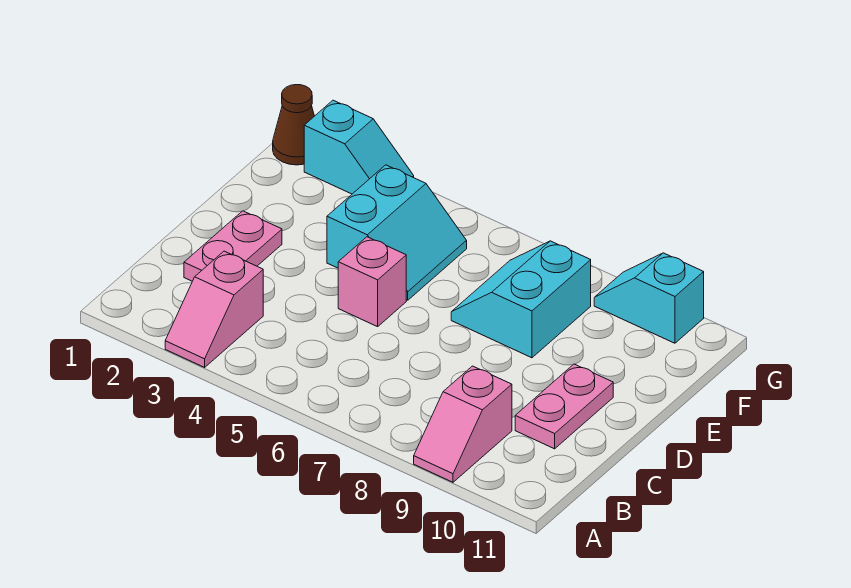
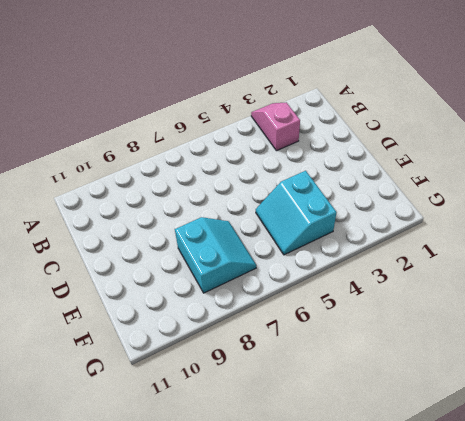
none -> pink 1x2 slope [414,366,512,482]
none -> pink 1x2 plate [184,211,282,281]

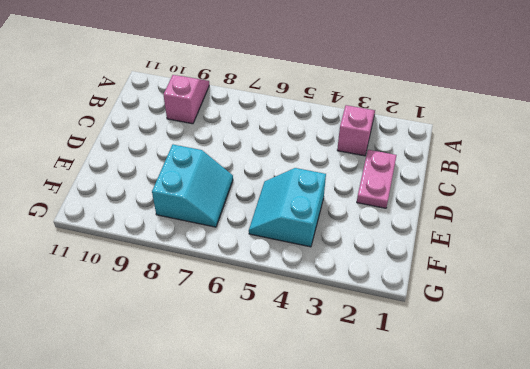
none -> pink 1x2 plate [515,364,613,449]
none -> pink 1x1 brick [338,237,406,327]

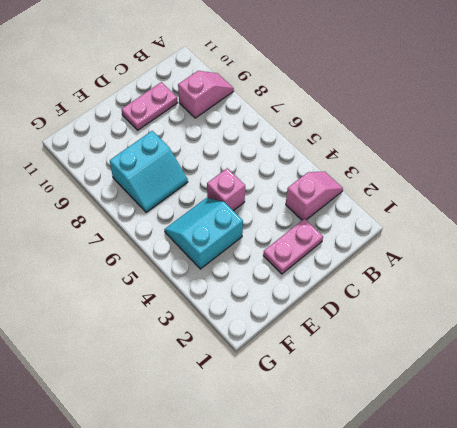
none -> brown 1x1 cone [273,85,314,165]
none -> cyan 1x2 slope [304,100,414,194]

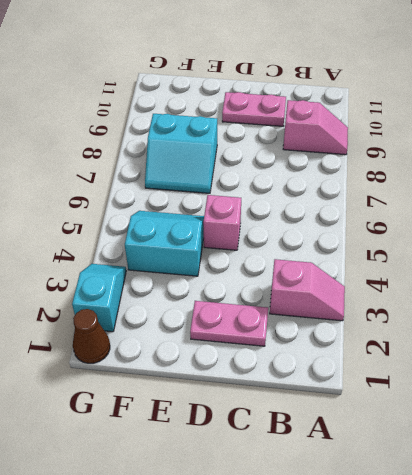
none -> cyan 1x2 slope [594,253,704,343]

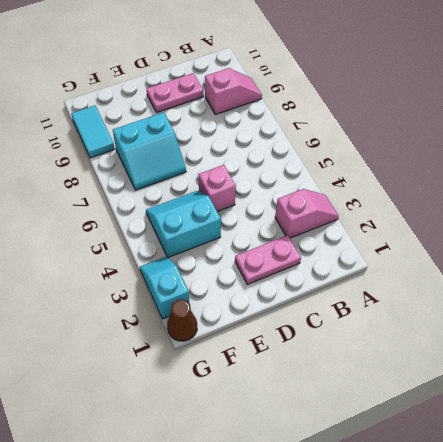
cyan 1x2 tile [71,106,114,158] -> cyan 1x2 slope [594,253,704,343]

